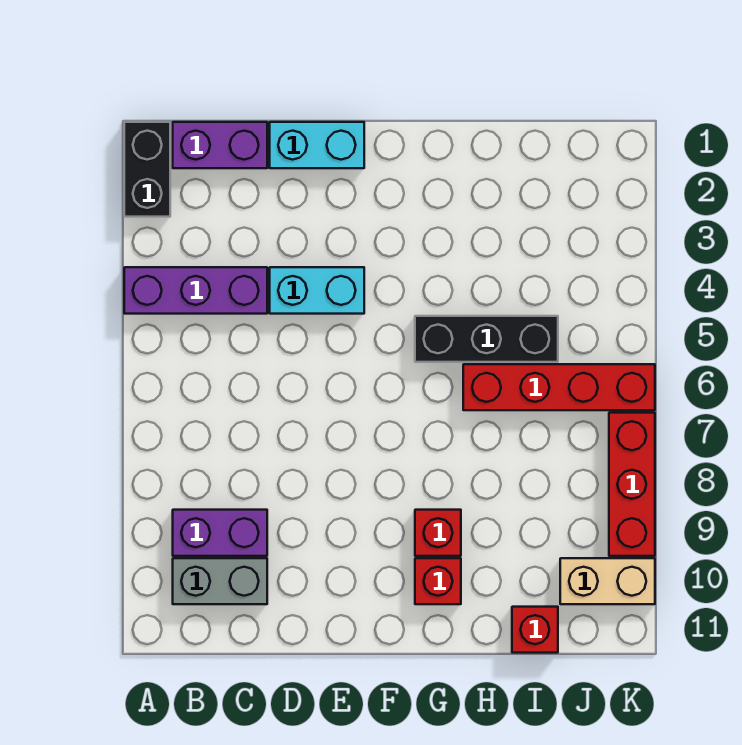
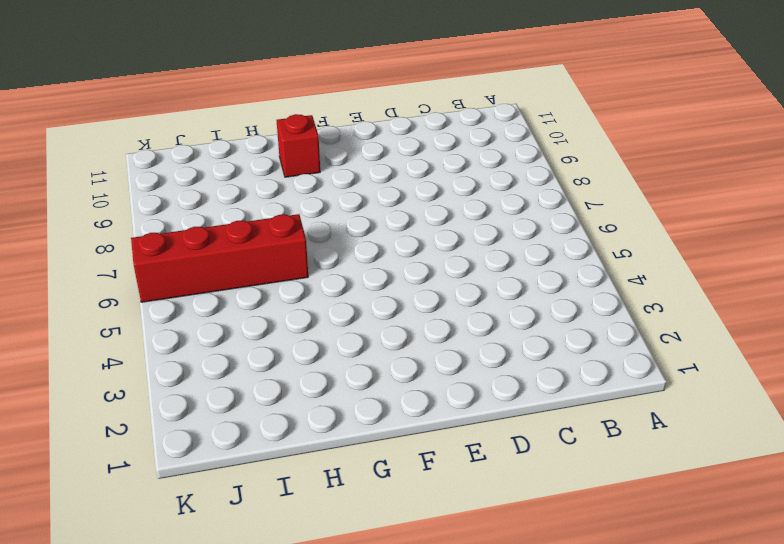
none -> black 1x2 brick [124,122,170,217]
none -> purple 1x3 brick [124,267,267,314]
none -> purple 1x2 brick [173,122,267,168]

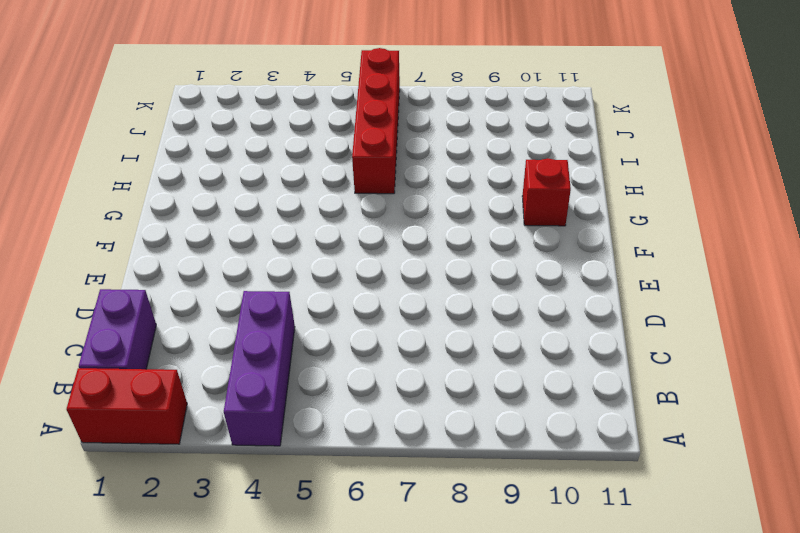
red 1x2 brick [67,368,187,444] -> black 1x2 brick [124,122,170,217]
none -> purple 1x2 brick [173,510,267,556]
none -> grey 1x2 brick [173,558,267,604]
none -> cyan 1x2 brick [270,122,364,168]

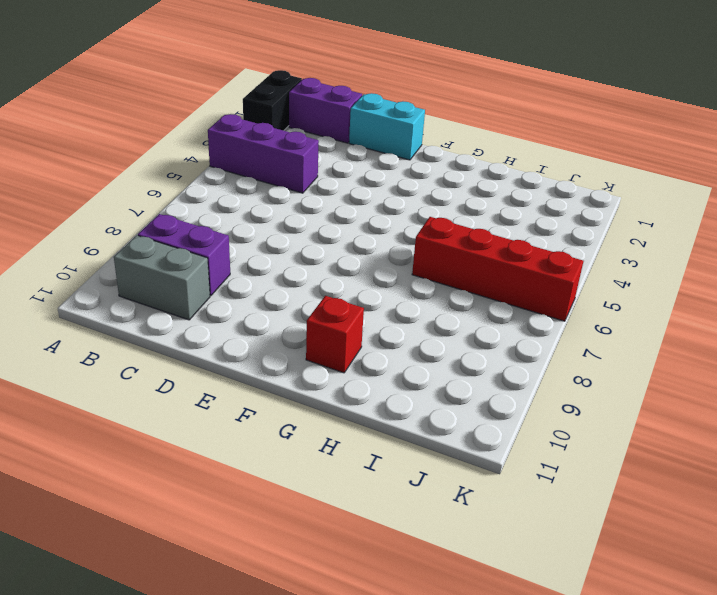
none -> cyan 1x2 brick [270,267,364,314]
none -> black 1x3 brick [415,316,558,362]
none -> red 1x1 brick [415,510,461,556]

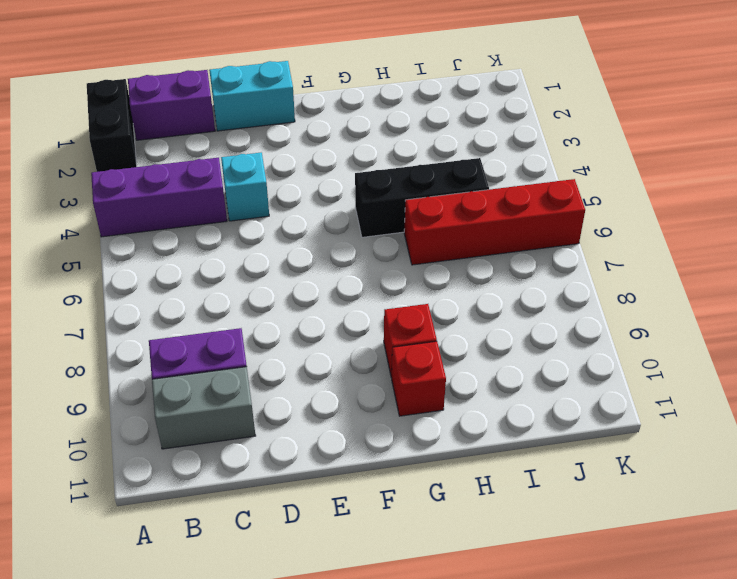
cyan 1x1 brick [221,153,269,221] -> cyan 1x2 brick [270,267,364,314]
none -> red 1x1 brick [512,607,558,653]
none -> tan 1x2 brick [560,558,655,604]
none -> red 1x3 brick [609,413,655,556]

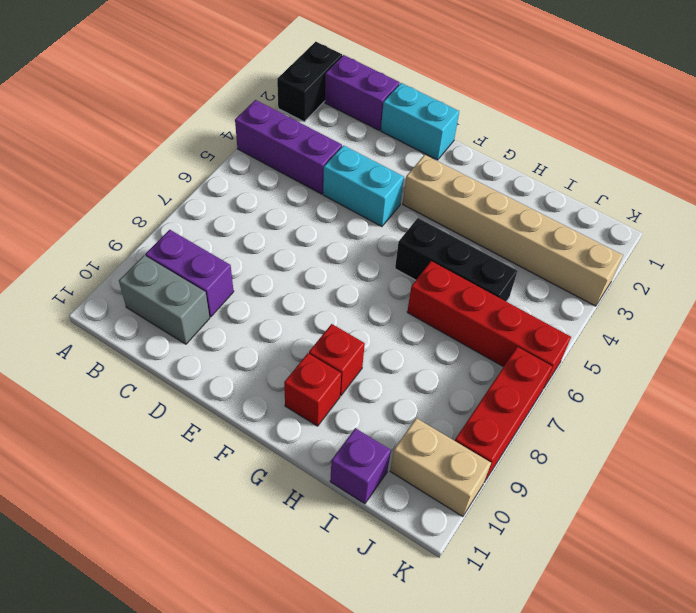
tan 1x6 brick [403,155,623,306] -> none
purple 1x1 brick [330,428,391,504] -> red 1x1 brick [512,607,558,653]

